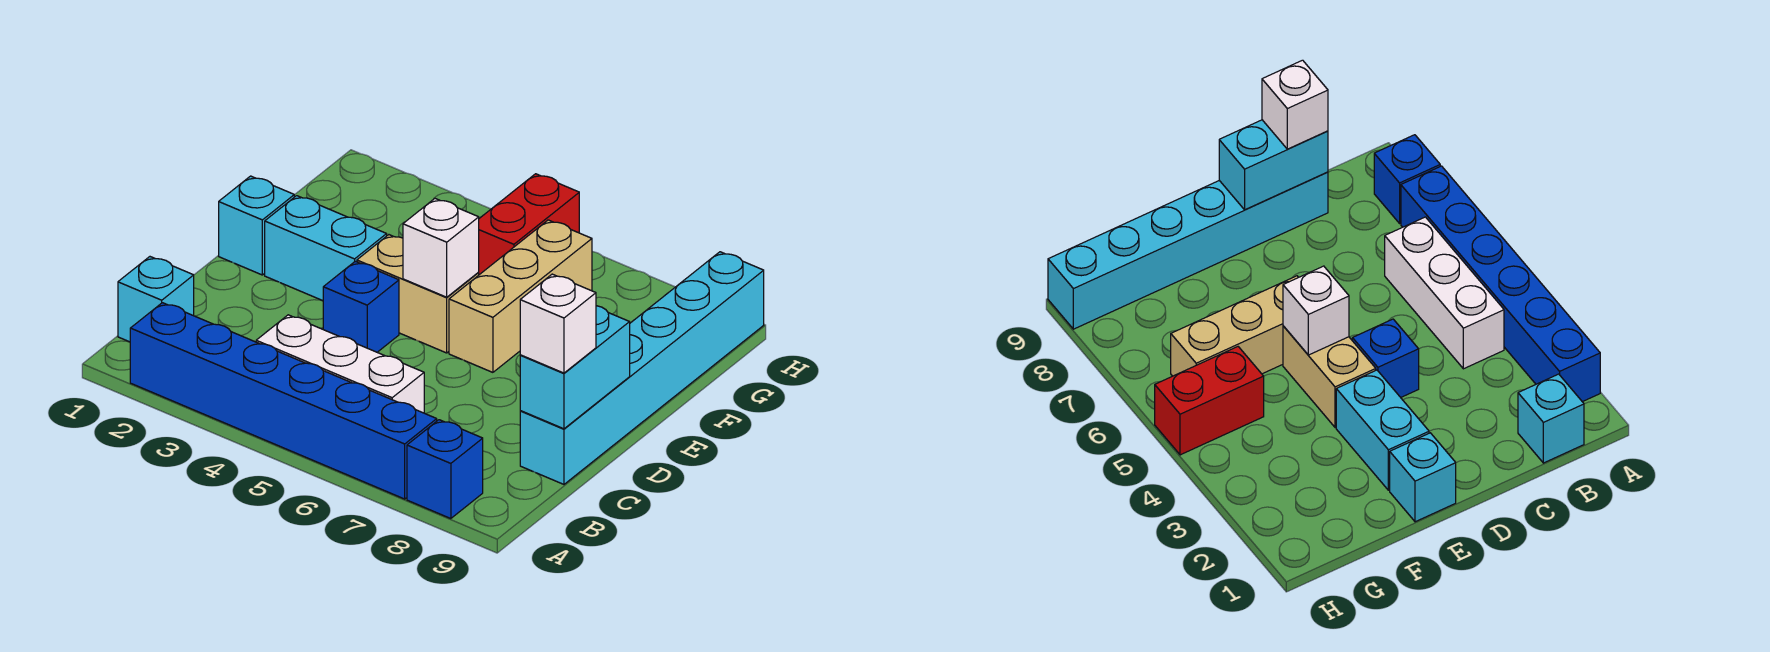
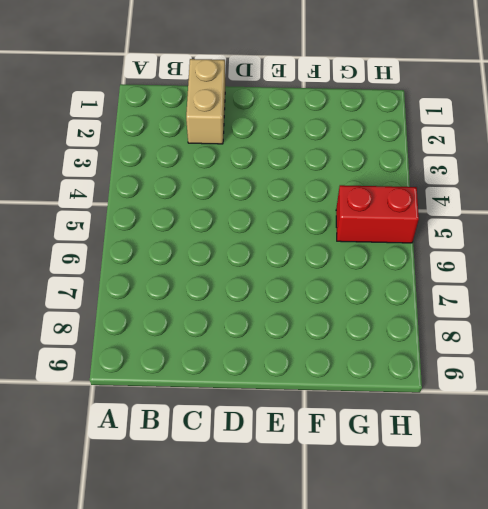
tan 1x2 brick [186,59,225,144] -> tan 1x2 brick moved to [357,235,479,353]
none -> blue 1x6 brick [130,303,437,499]
none -> blue 1x1 brick [407,420,483,519]
none -> cyan 1x1 brick [118,257,194,342]

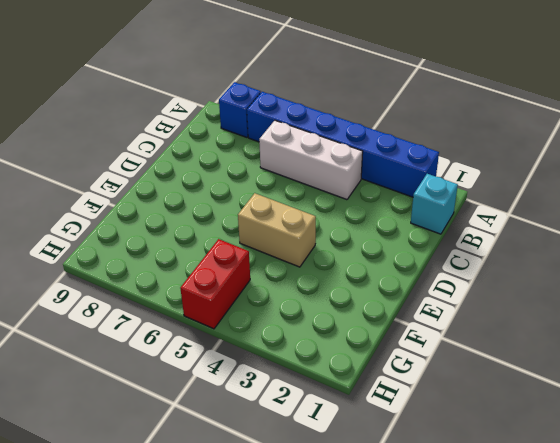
none -> cyan 1x6 brick [520,252,764,484]
none -> blue 1x1 brick [323,261,399,352]
none -> cyan 1x1 brick [219,176,294,275]

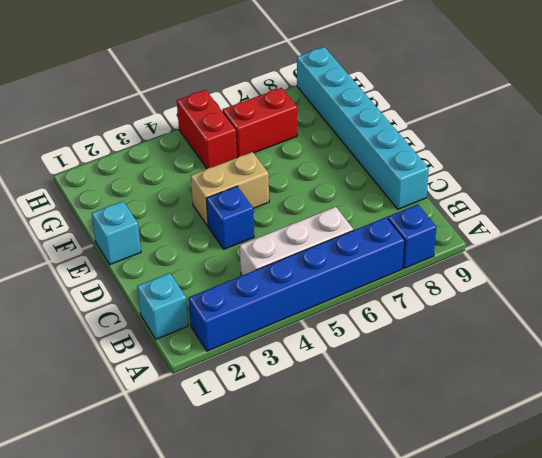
red 1x2 brick [223,88,297,157] -> tan 1x3 brick [449,220,592,372]
none -> cyan 1x2 brick [265,196,387,301]
none -> cyan 1x2 brick [520,306,630,429]
none -> white 1x1 brick [403,199,479,297]

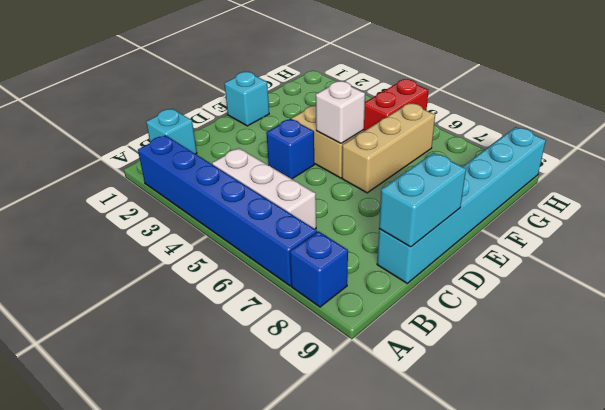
none -> cyan 1x2 brick [265,196,387,301]
none -> white 1x1 brick [520,274,596,373]

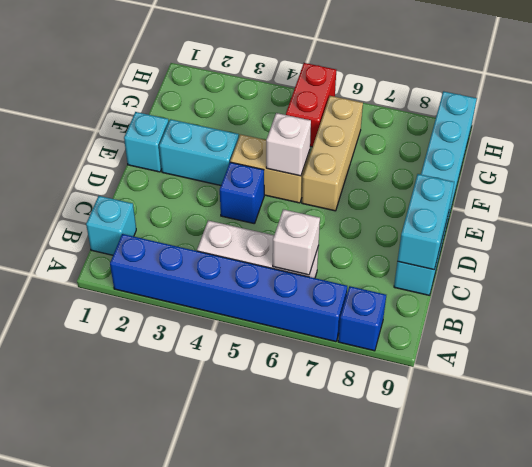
white 1x1 brick [273,209,320,275] -> white 1x1 brick moved to [520,274,596,373]

